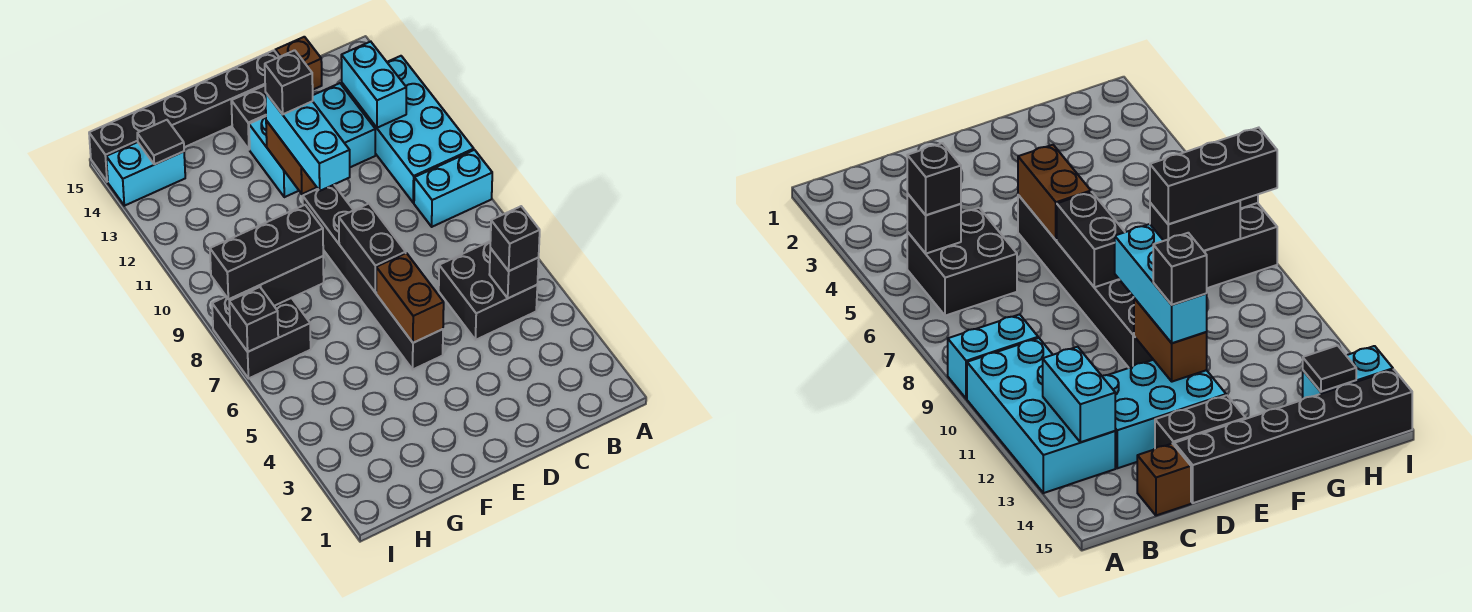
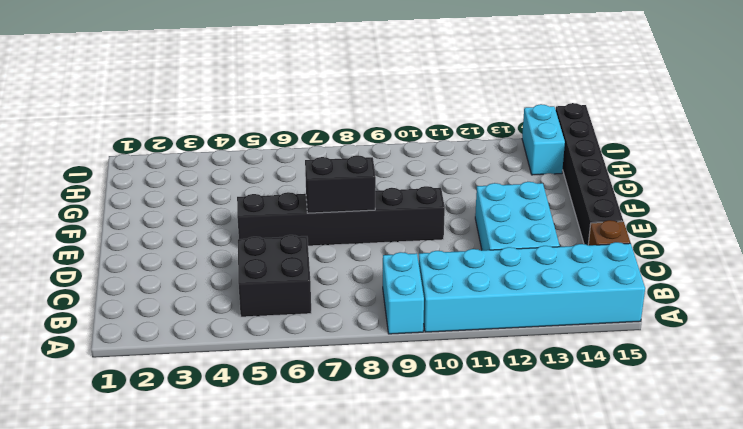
cyan 2x6 brick [419,242,645,332] -> cyan 2x4 brick [342,56,474,203]
none -> black 1x2 brick [231,85,266,150]
none -> black 2x2 brick [212,291,311,379]
none -> black 1x1 brick [489,248,539,298]

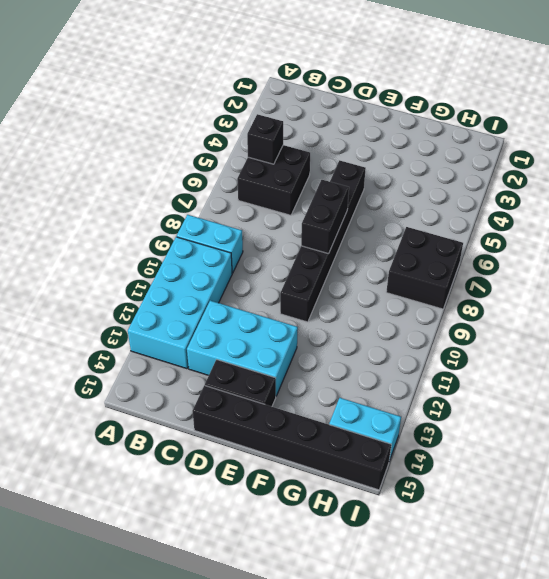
none -> brown 1x1 brick [275,37,322,89]
none -> cyan 1x2 brick [341,42,406,128]
none -> brown 1x2 brick [376,253,444,343]

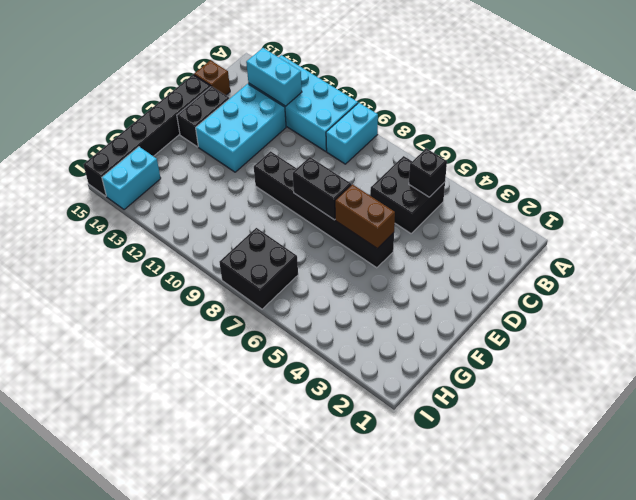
none -> brown 1x2 brick [266,120,317,194]
none -> black 1x2 brick [247,256,324,306]
none -> black 1x1 tile [137,120,184,164]

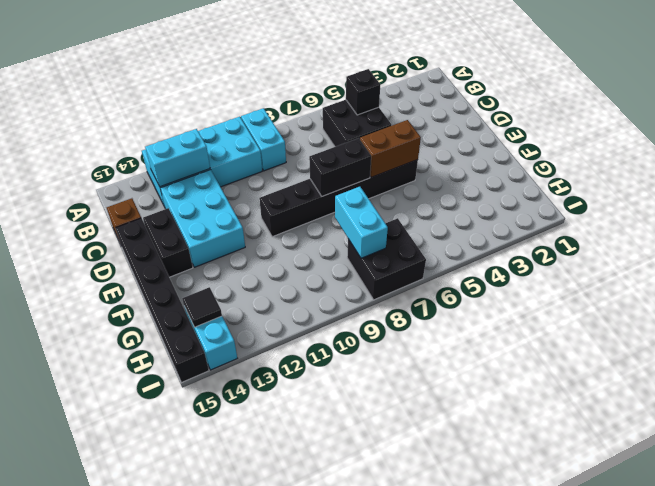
cyan 1x2 brick [335,187,388,258] -> black 1x2 brick [247,256,324,306]
none -> brown 1x2 brick [266,120,317,194]
none -> black 1x1 brick [229,287,278,352]
none -> black 1x1 brick [490,206,540,271]

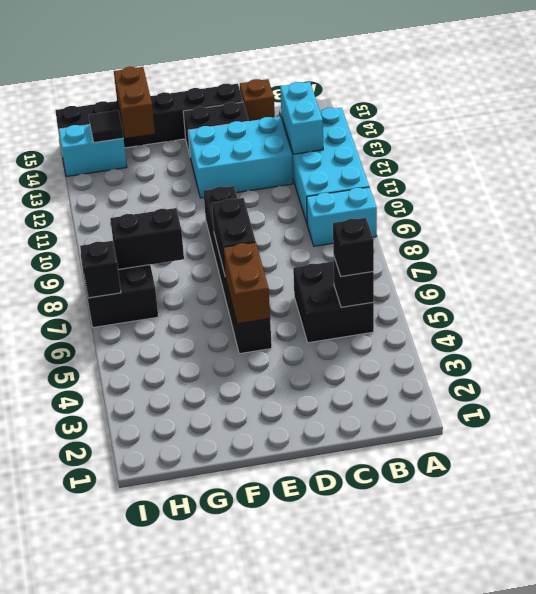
brown 1x2 brick [114,67,155,138] -> brown 1x2 brick moved to [266,120,317,194]
none -> cyan 1x3 brick [265,92,350,191]
none -> black 1x3 brick [210,205,323,299]
none -> black 1x1 brick [265,50,313,114]

